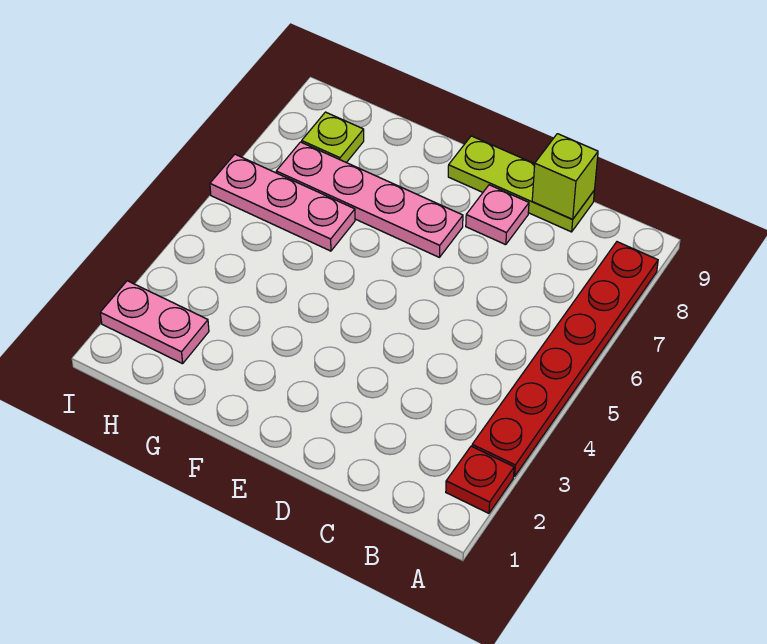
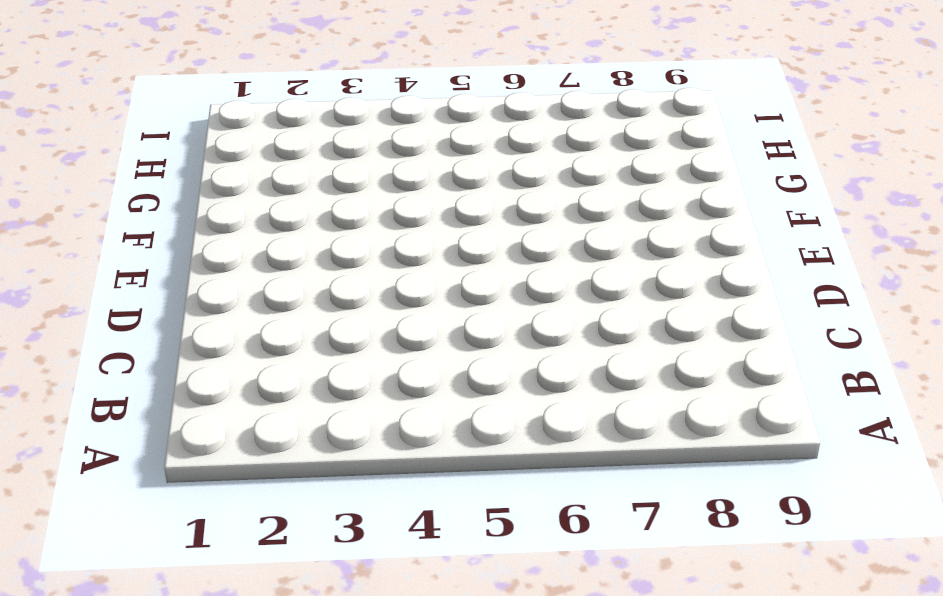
none -> red 1x1 plate [446,446,514,513]
none -> red 1x6 plate [472,242,658,477]

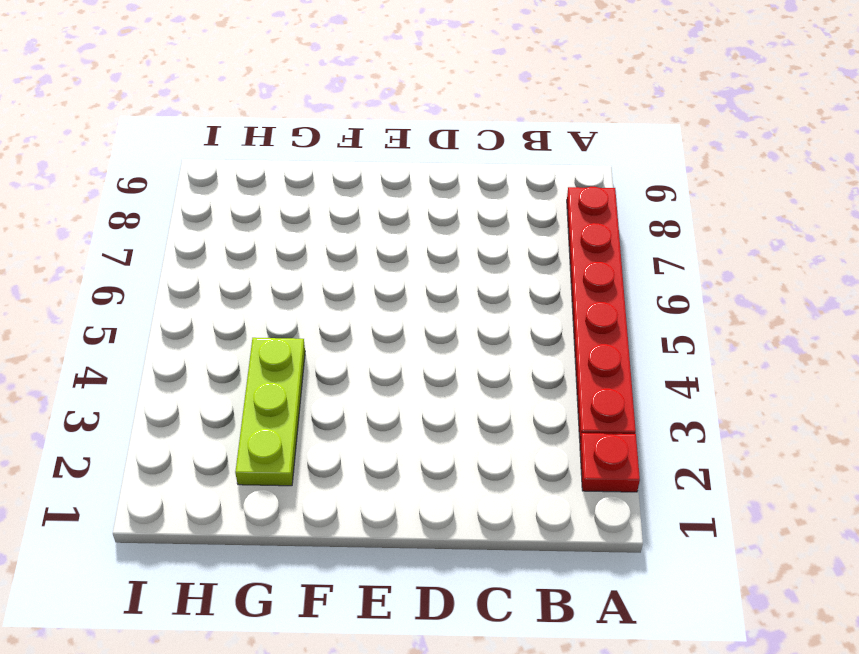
lime 1x3 plate [235,338,305,486] -> lime 1x3 plate turned to [448,136,594,232]
none -> pink 1x1 plate [466,185,529,245]
none -> pink 1x4 plate [276,142,463,257]

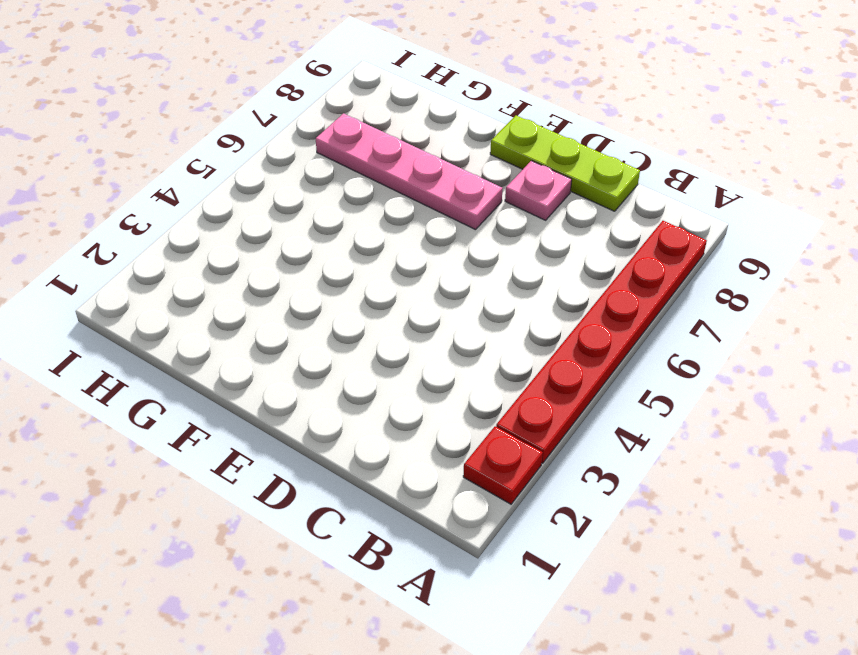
none -> pink 1x3 plate [210,154,355,251]
none -> pink 1x2 plate [100,281,209,364]

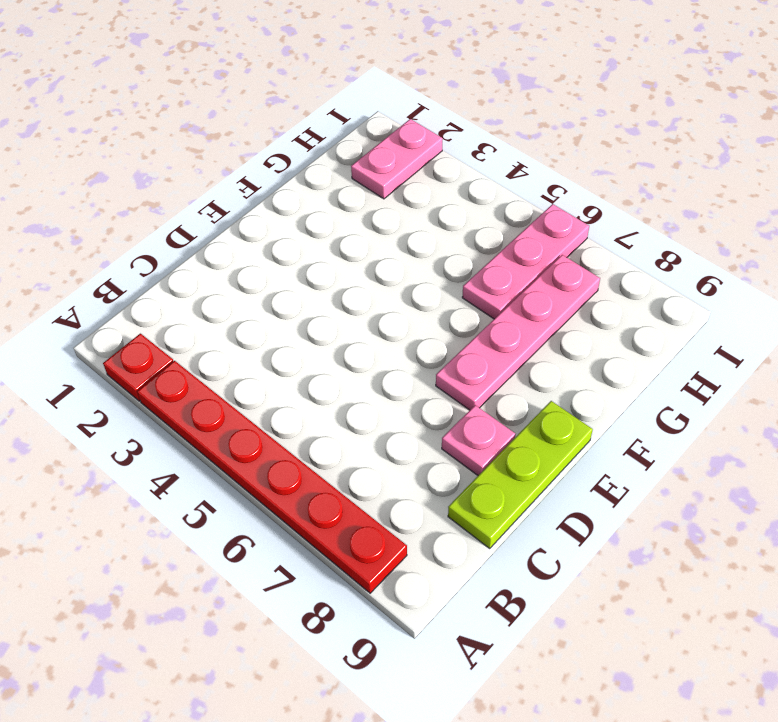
none -> lime 1x1 plate [302,112,364,163]
none -> lime 1x1 brick [532,134,598,219]

